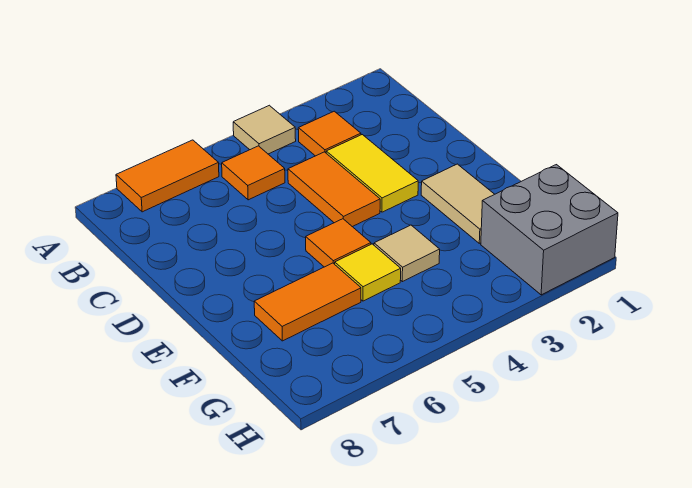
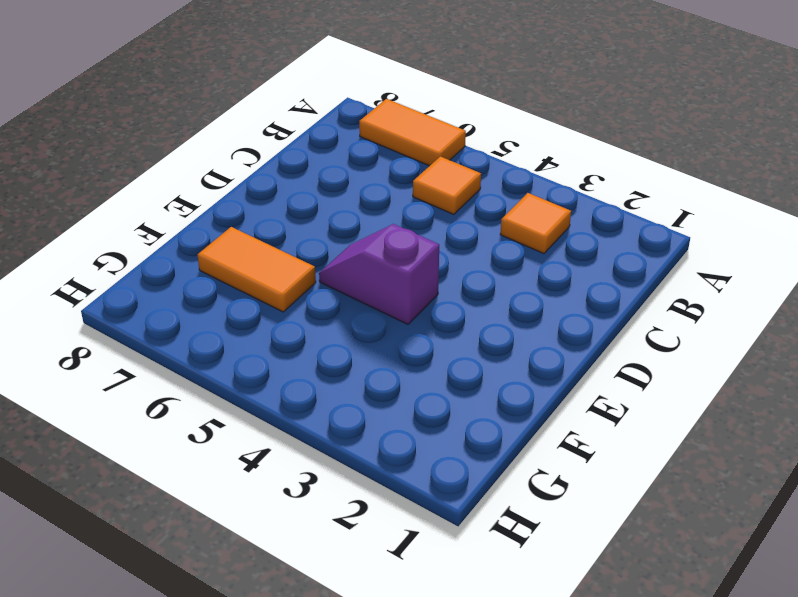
purple 1x2 slope [319,224,439,324] -> orange 1x1 tile [306,219,371,267]
none -> tan 1x1 tile [233,105,296,154]
none -> yellow 1x2 tile [326,135,418,212]
none -> orange 1x2 tile [288,152,380,227]

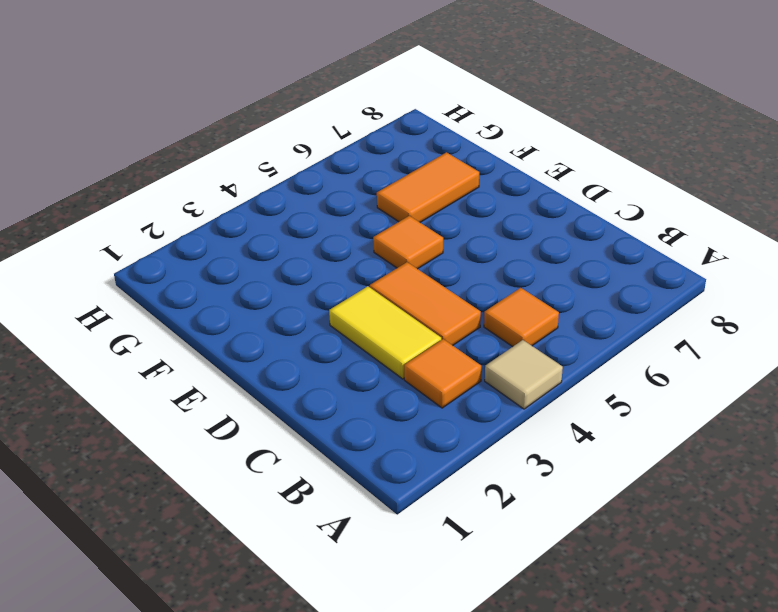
none -> orange 1x2 tile [116,140,219,212]
none -> tan 1x2 tile [421,164,495,243]
none -> tan 1x1 tile [374,225,440,282]

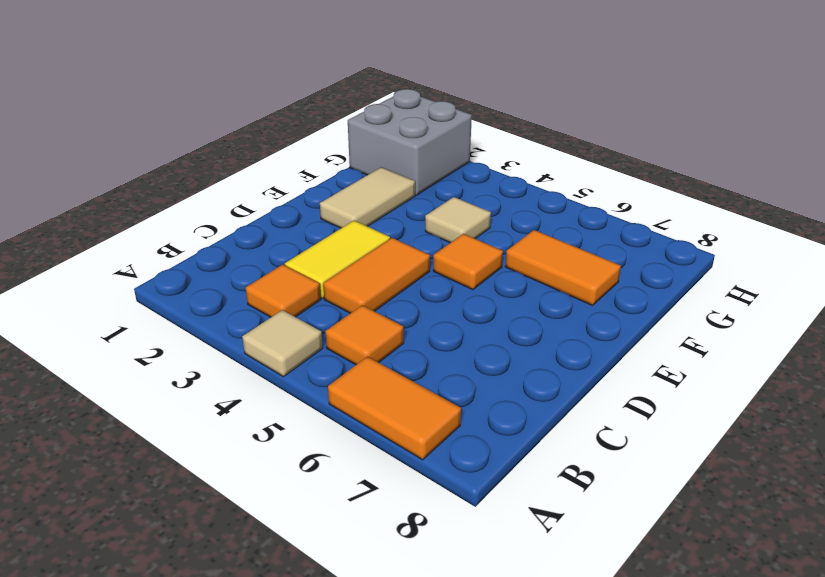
none -> yellow 1x1 tile [335,244,401,301]

